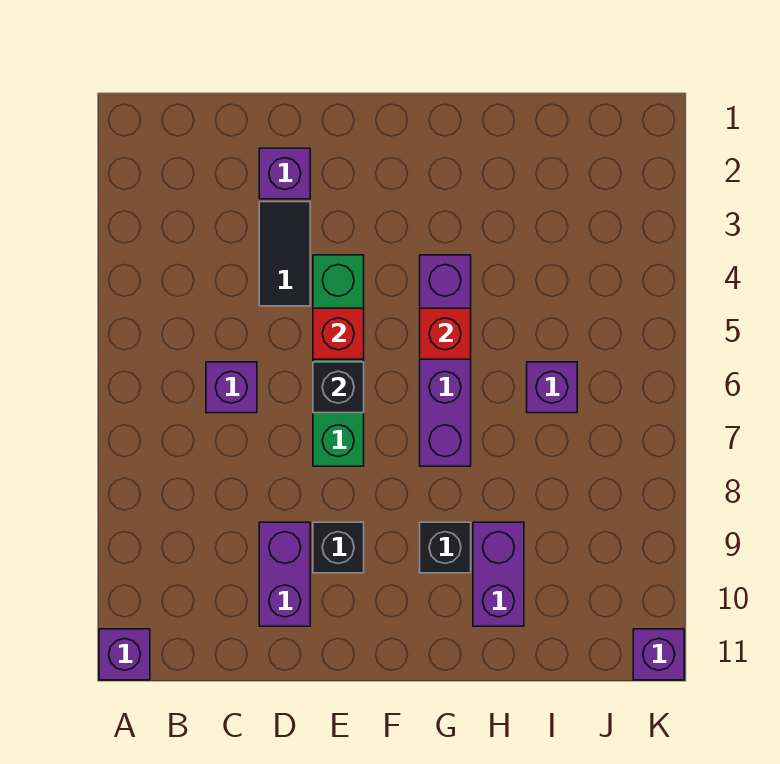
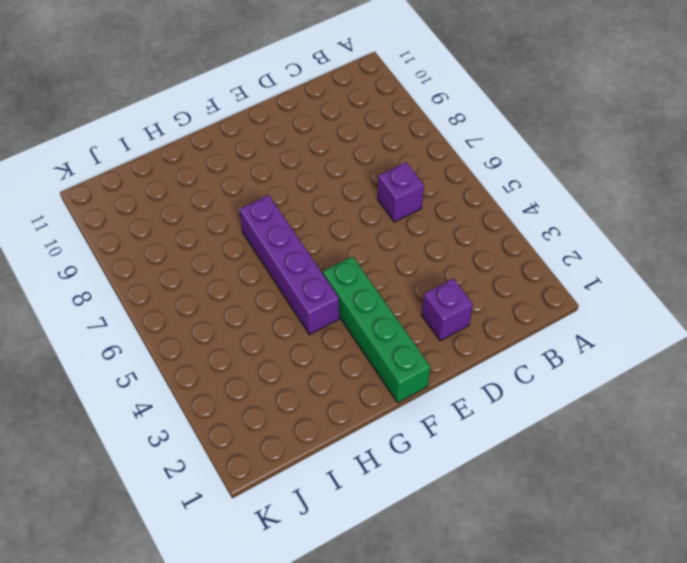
green 1x4 brick [323,257,430,403] -> green 1x4 brick moved to [313,255,364,466]
none -> purple 1x1 brick [99,629,150,680]
none -> black 1x2 tile [259,202,310,306]
none -> purple 1x2 brick [259,522,310,626]

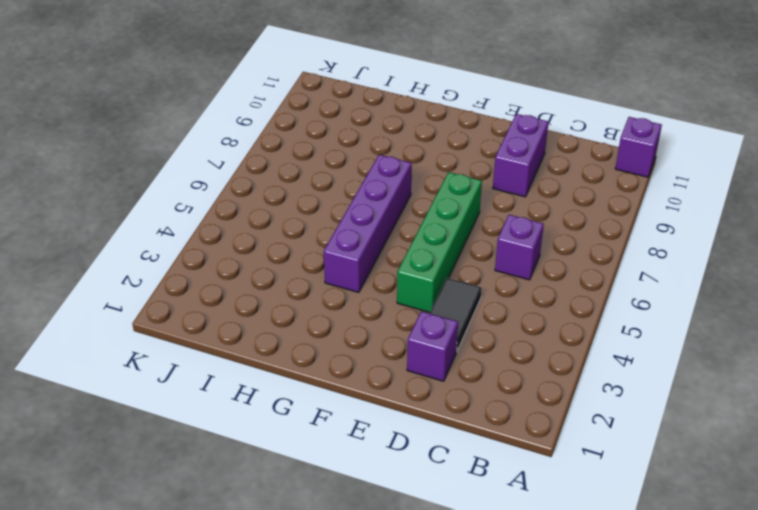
none -> black 1x1 brick [313,522,364,573]
none -> black 1x1 brick [420,522,471,573]
none -> purple 1x2 brick [473,522,524,626]

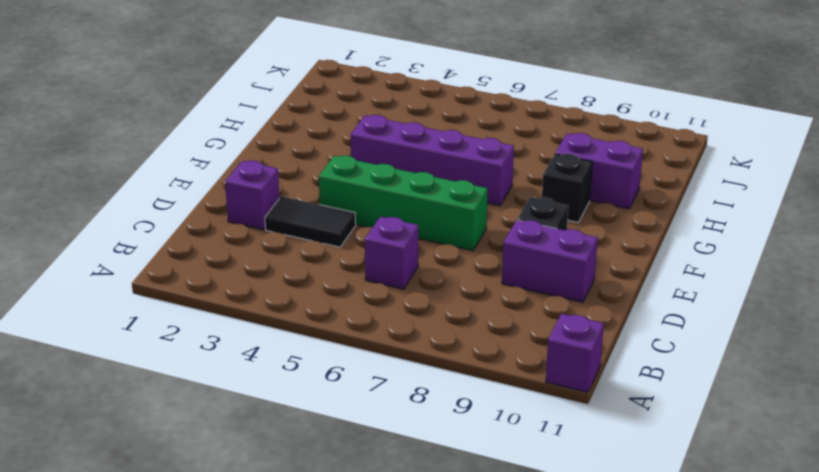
none -> purple 1x1 brick [527,362,577,413]
none -> purple 1x1 brick [633,629,684,680]
none -> red 1x1 brick [313,308,364,359]

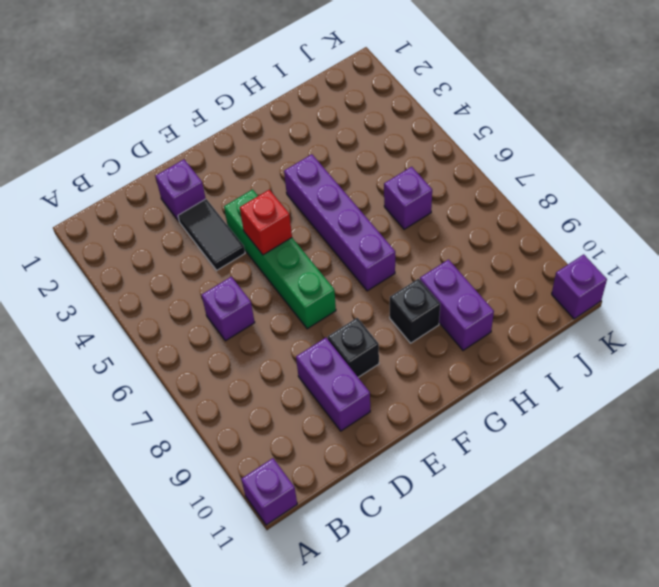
none -> black 1x1 brick [313,362,364,413]
none -> red 1x1 brick [420,308,471,359]

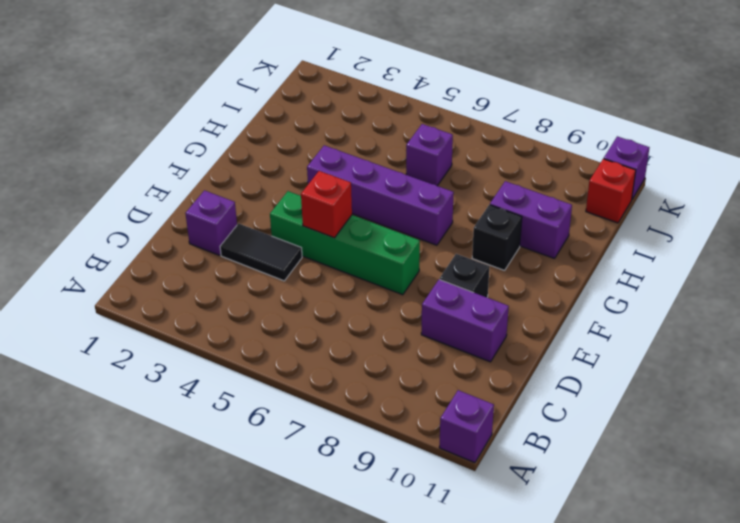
red 1x1 brick [586,159,636,223] -> red 1x1 brick moved to [420,308,471,359]
none -> purple 1x1 brick [206,362,257,413]
none -> black 1x1 brick [313,362,364,413]

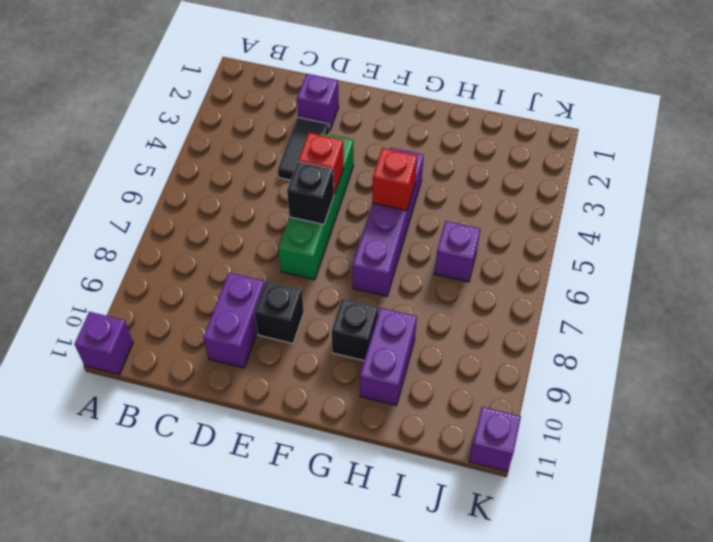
none -> purple 1x1 brick [206,362,257,413]

